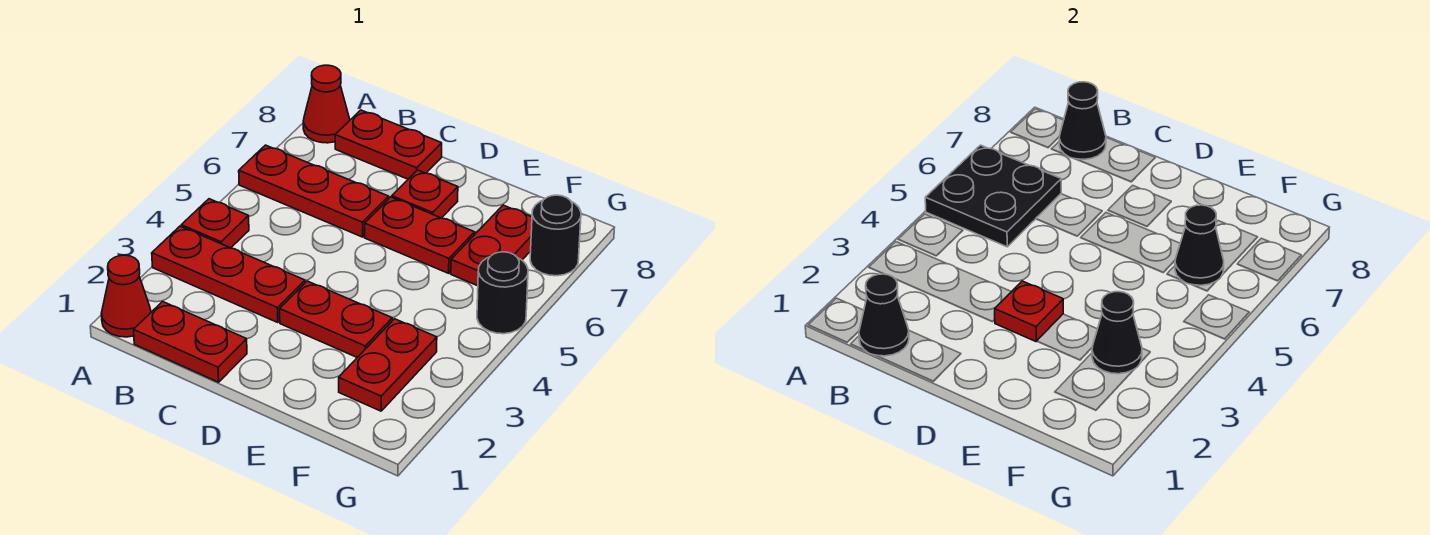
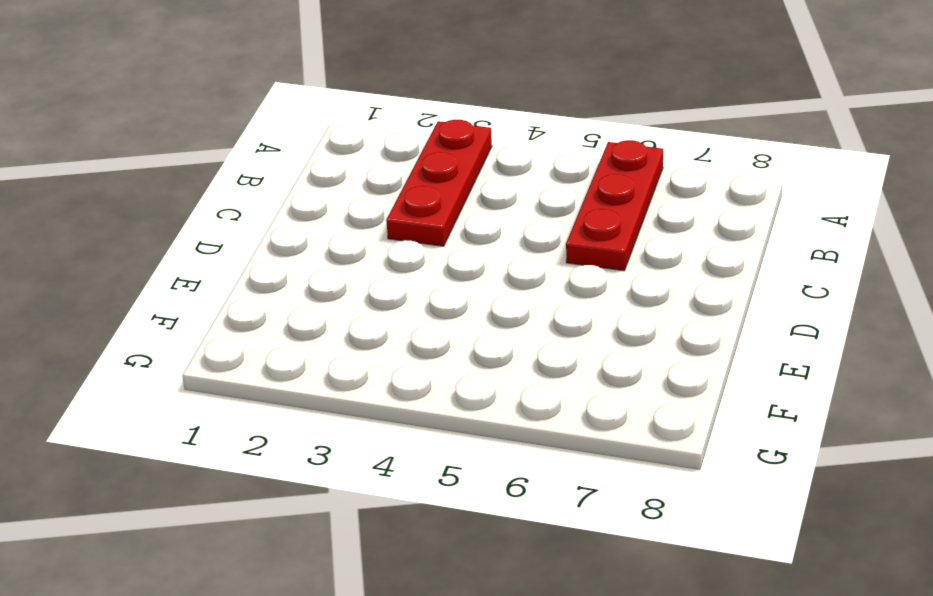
none -> red 1x1 cone [101,255,151,337]
none -> red 1x1 plate [181,199,249,248]
none -> red 1x1 cone [303,65,350,143]

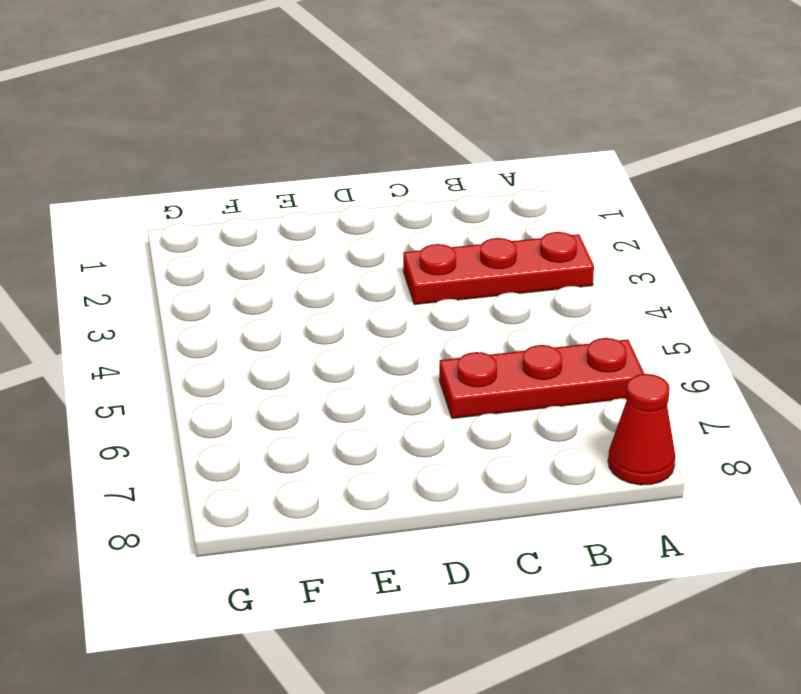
none -> red 1x1 cone [101,255,151,337]
none -> red 1x1 plate [181,199,249,248]
none -> red 1x2 plate [134,302,247,382]

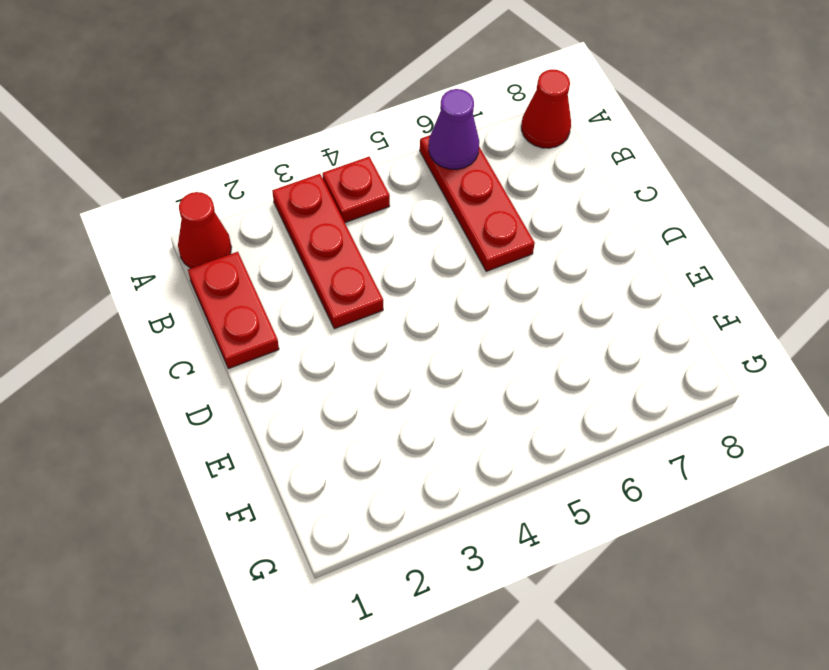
purple 1x1 cone [429,89,479,170] -> black 2x2 plate [925,145,1061,247]
none -> red 1x2 plate [335,110,442,179]
none -> red 1x2 plate [280,281,392,357]
none -> red 1x2 plate [365,197,475,273]

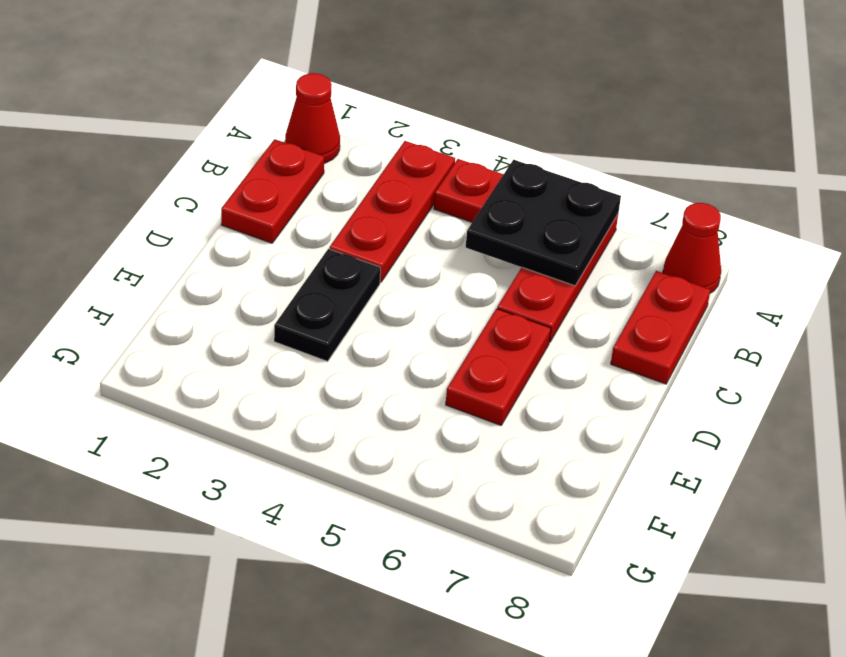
black 1x2 plate [274,249,381,361] -> red 1x2 plate [280,281,392,357]
none -> red 1x1 plate [392,170,458,218]
none -> red 1x2 plate [339,319,437,411]
none -> red 1x2 plate [451,205,532,286]

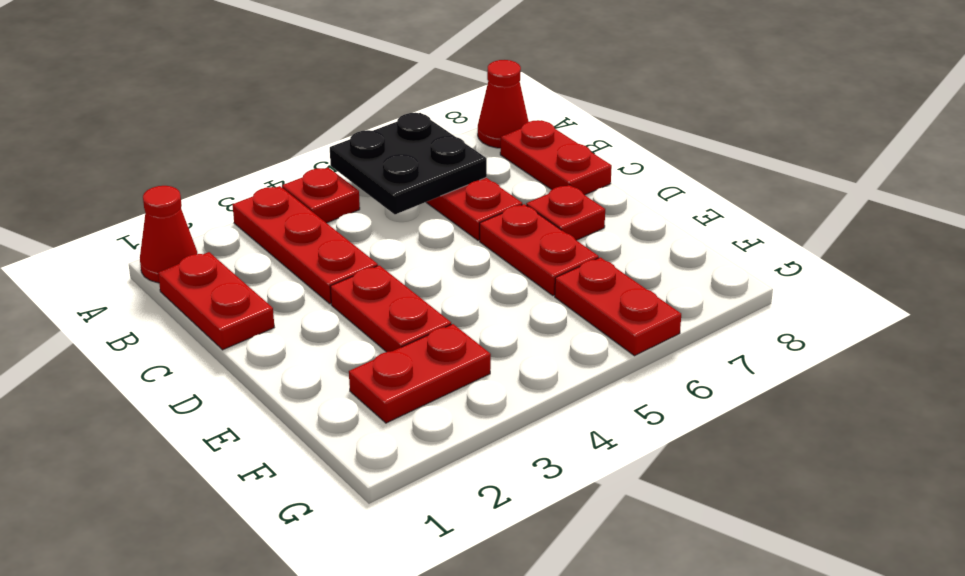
red 1x2 plate [555,257,681,356] -> red 1x2 plate turned to [451,205,532,286]
none -> black 1x1 round brick [477,252,528,334]
none -> black 1x1 round brick [530,195,581,276]
none -> black 1x1 cone [859,274,909,356]

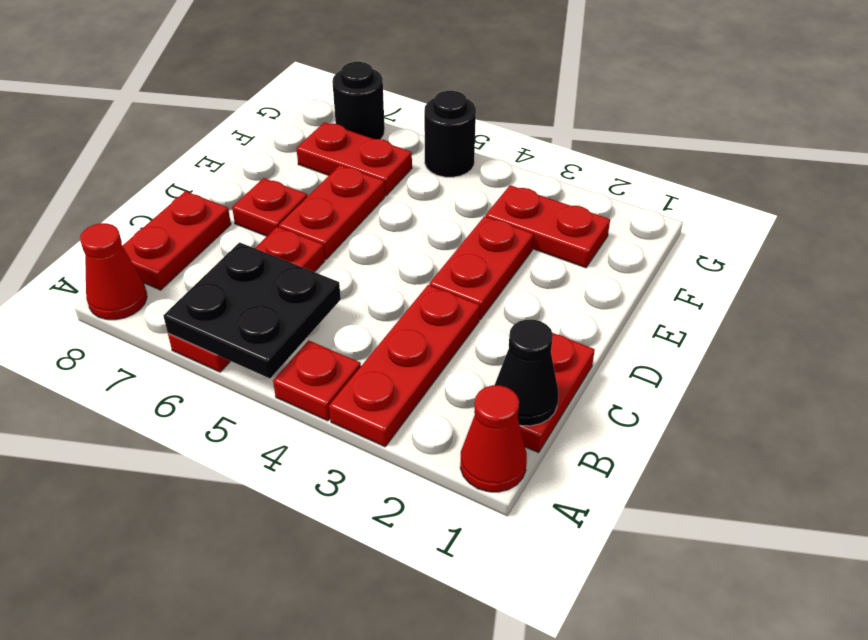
none -> black 1x1 cone [1059,82,1106,159]
none -> red 1x1 plate [995,281,1063,341]
none -> black 1x1 cone [1092,292,1142,374]

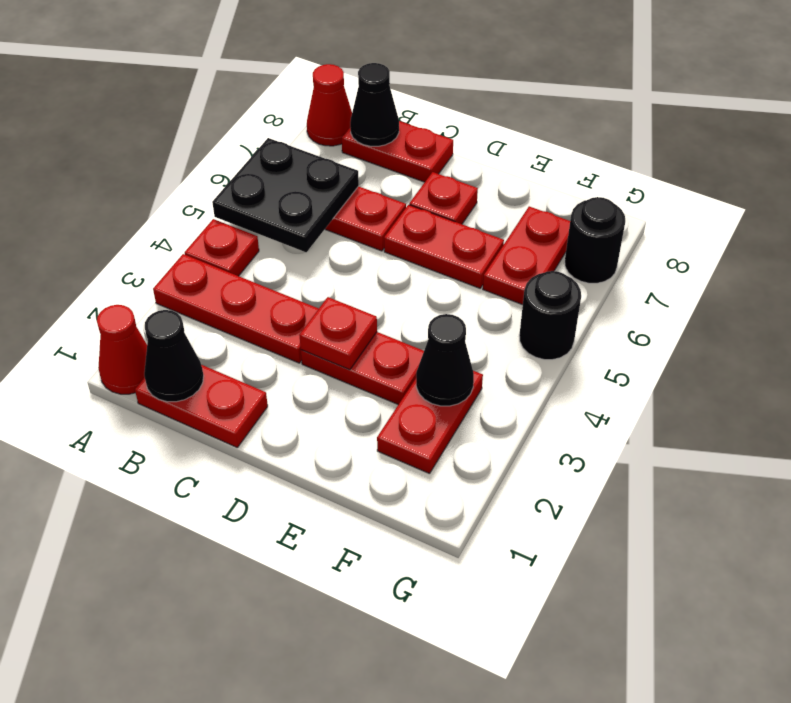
none -> black 1x1 cone [1175,205,1224,285]

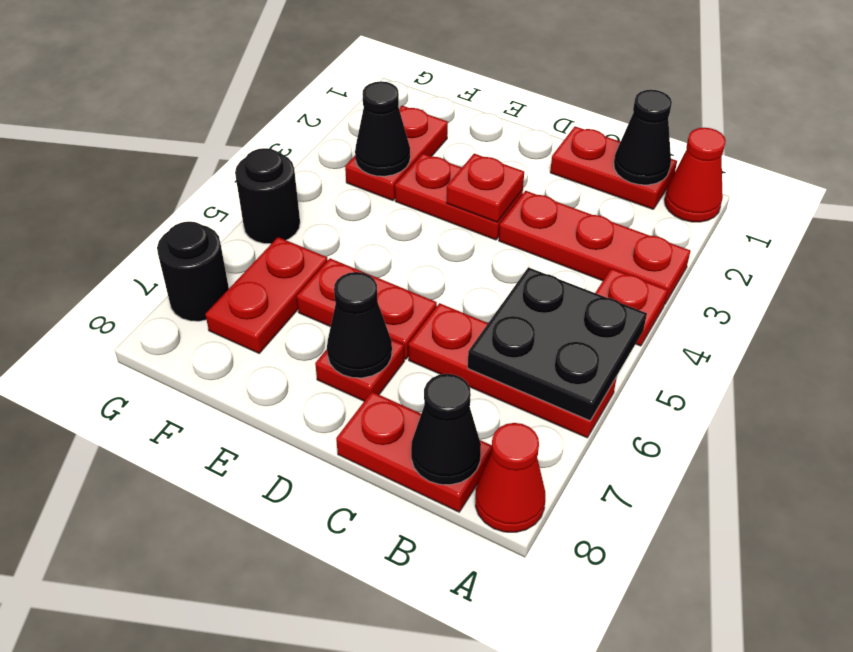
black 1x1 cone [327,272,392,378] -> black 1x1 cone moved to [1175,205,1224,285]

